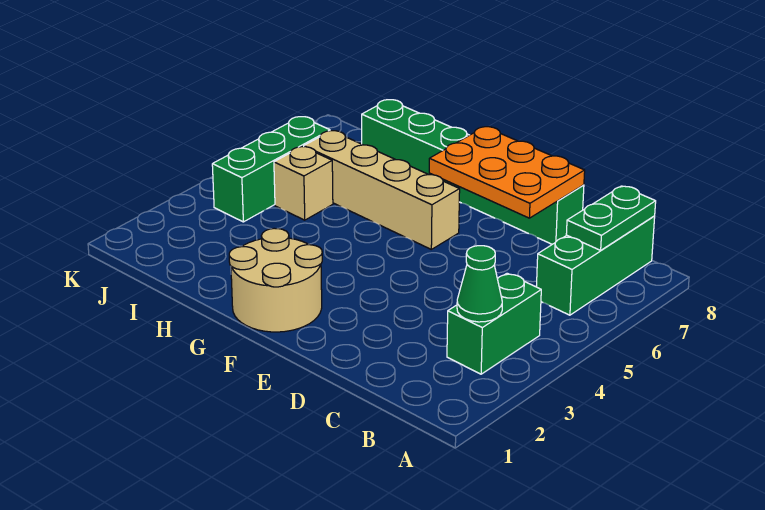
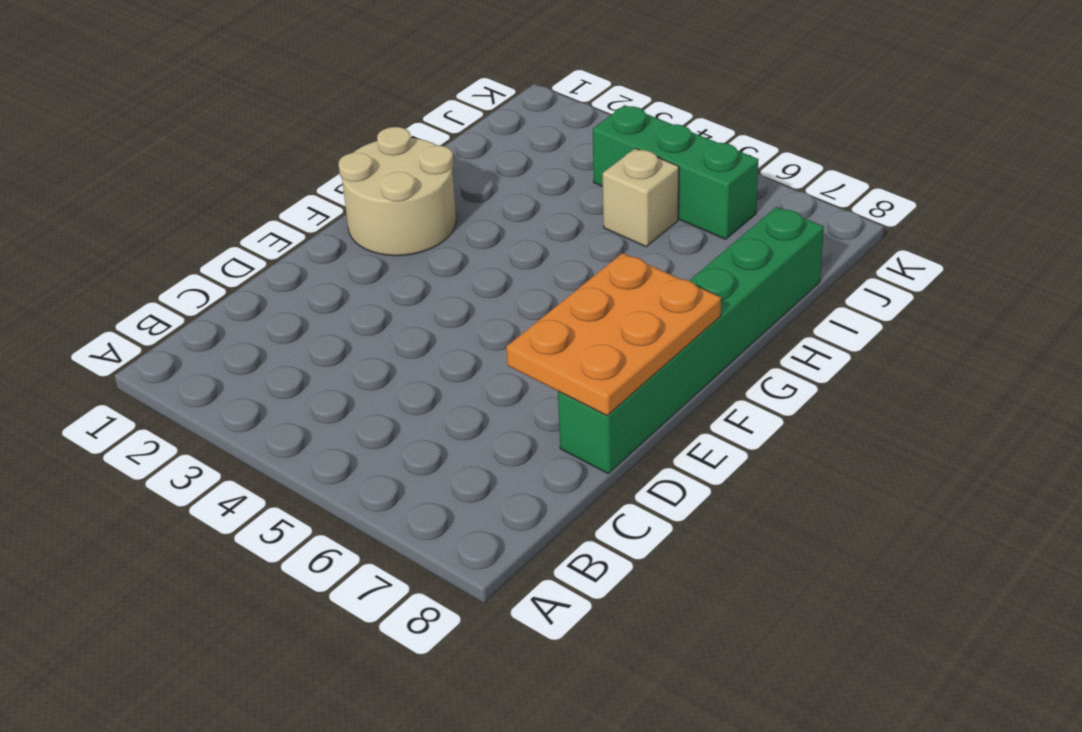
none -> green 1x2 brick [447,273,541,374]
none -> green 1x3 brick [536,216,655,315]

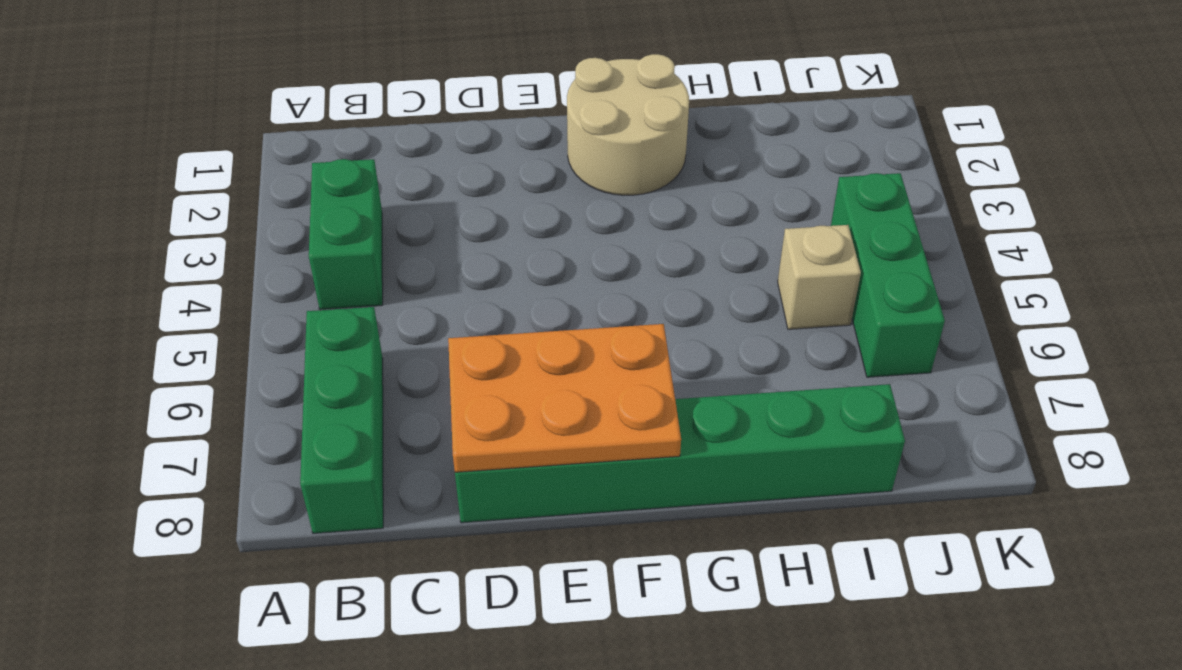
none -> tan 1x4 brick [304,131,460,249]
none -> green 1x1 cone [457,246,502,322]

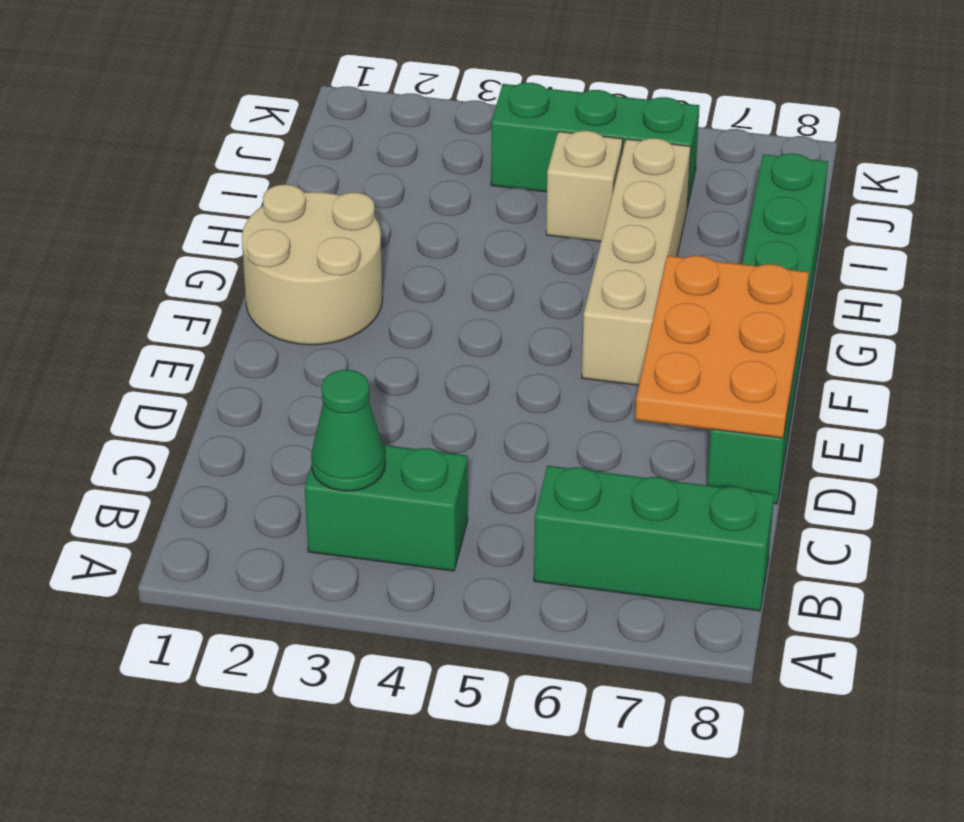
none -> green 1x2 plate [566,186,656,250]

